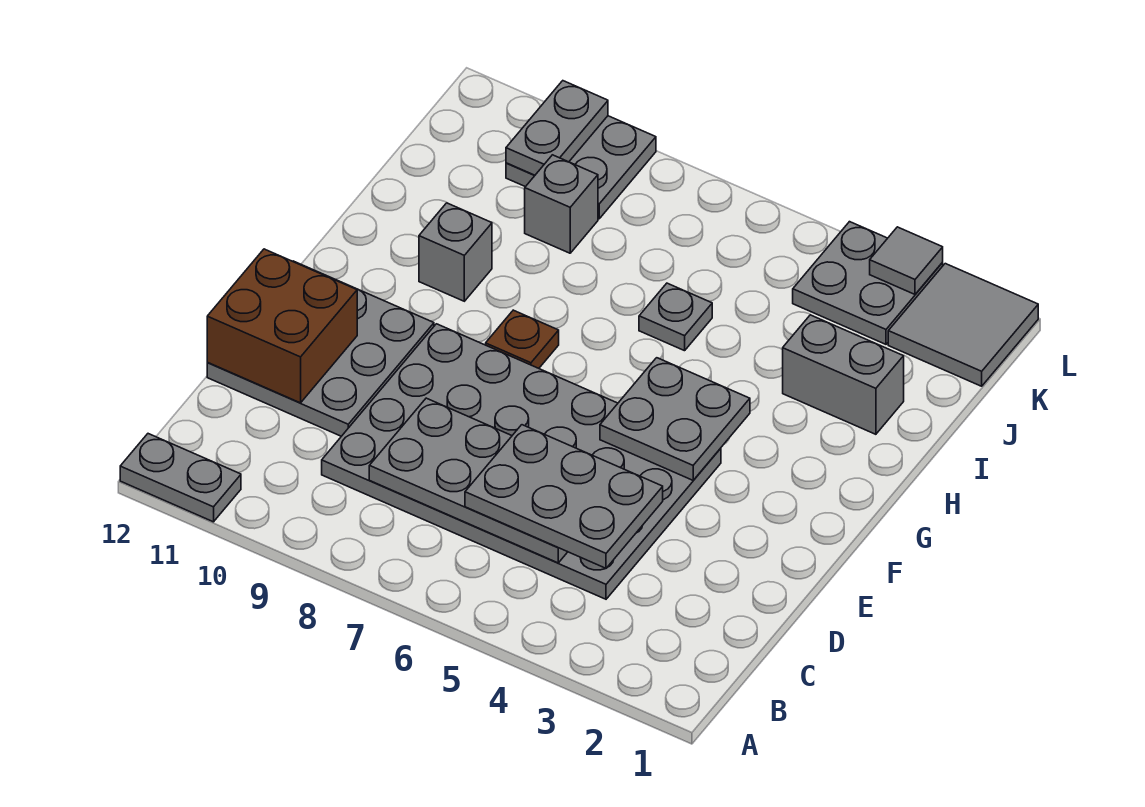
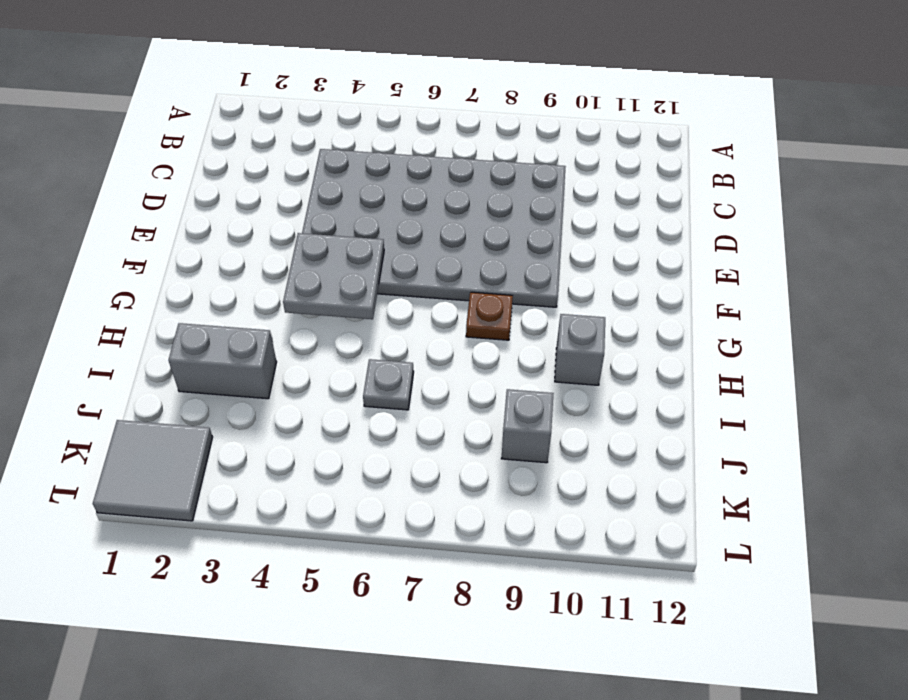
none -> grey 1x2 plate [120,434,241,522]
none -> grey 3x3 plate [207,261,434,436]
none -> grey 2x2 plate [793,222,943,344]

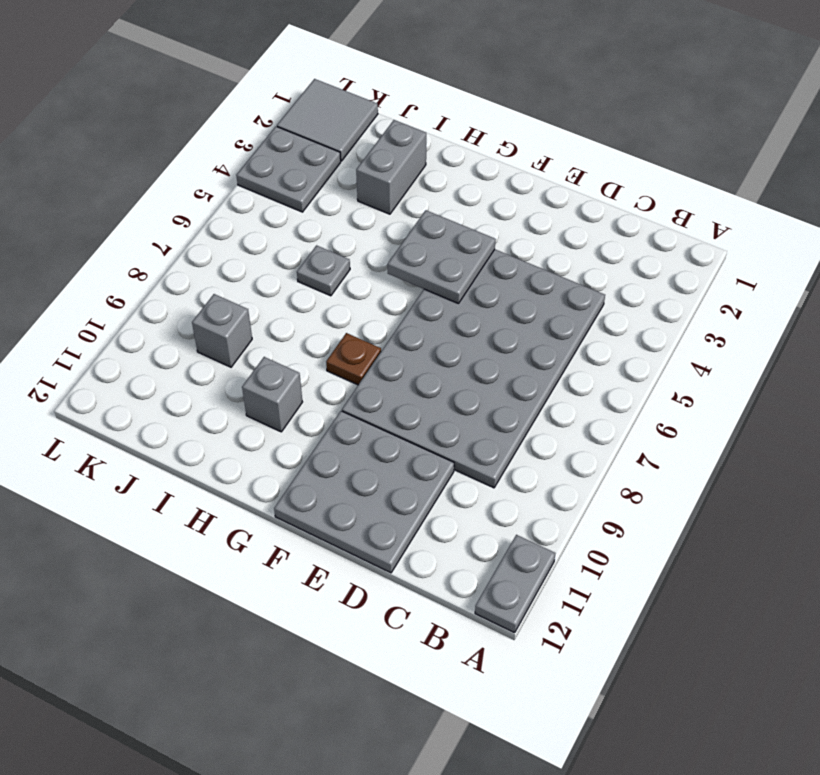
none -> grey 2x2 plate [506,116,656,219]
none -> grey 2x4 plate [369,398,567,563]
none -> brown 2x2 brick [207,249,357,403]

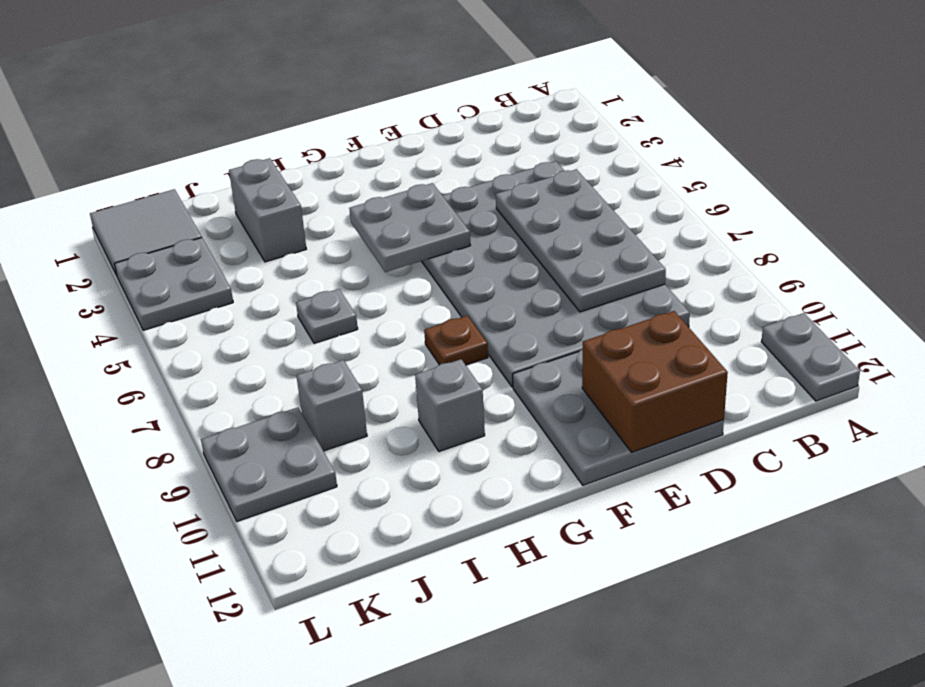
none -> grey 1x2 plate [506,81,608,175]
none -> grey 1x1 tile [870,227,943,294]
none -> grey 2x3 plate [465,425,663,568]

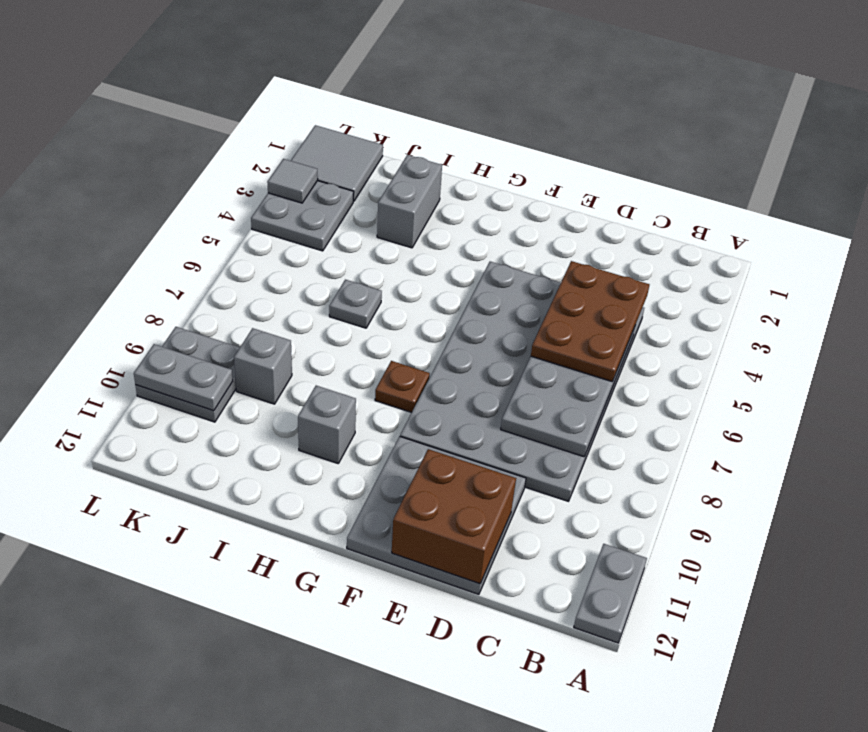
brown 2x3 plate [531,261,649,381] -> grey 2x3 plate [465,425,663,568]
none -> grey 2x2 plate [600,358,750,480]

